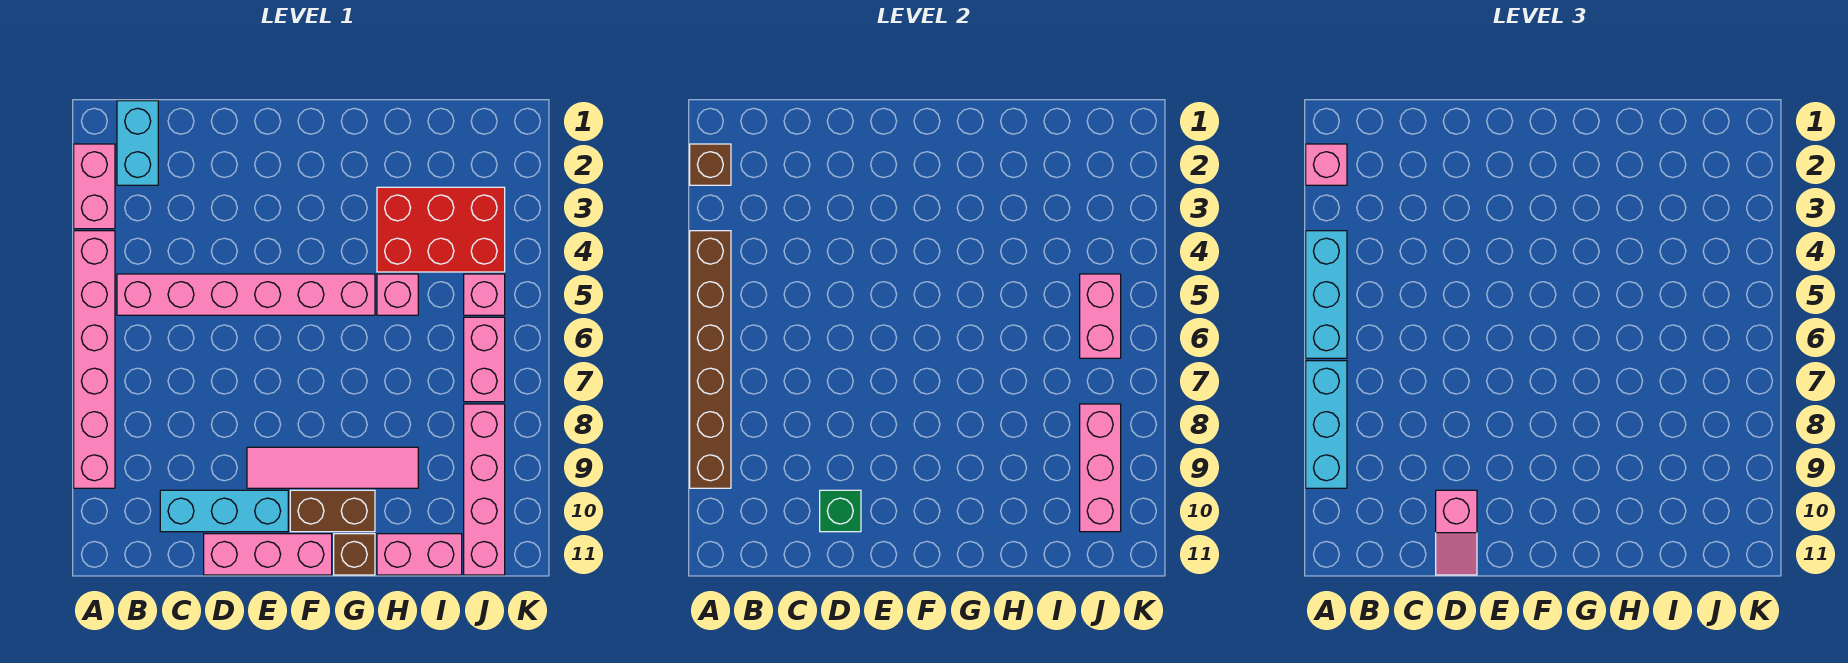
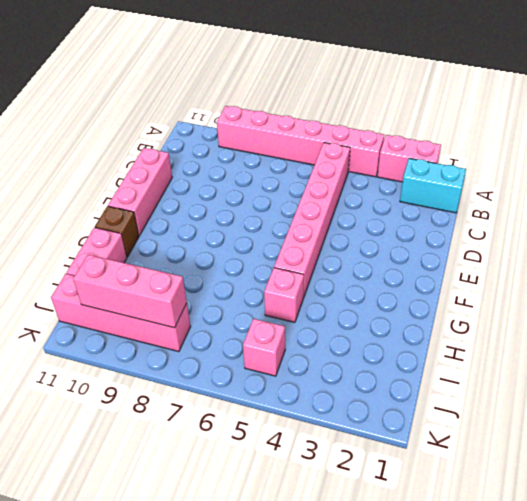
none -> cyan 1x3 brick [160,490,288,532]
none -> pink 1x4 tile [247,447,418,488]
none -> brown 1x2 brick [290,490,375,532]

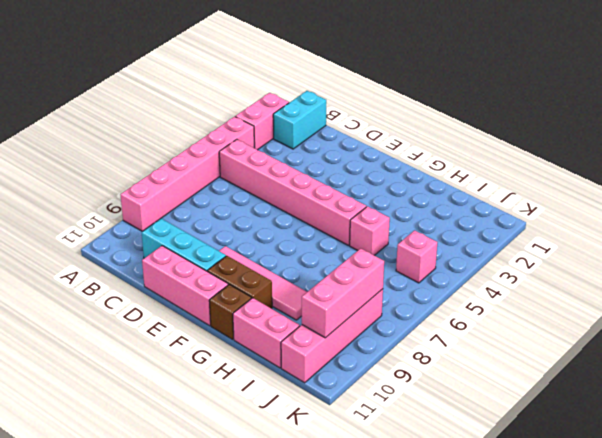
none -> red 2x3 brick [377,187,505,272]
none -> pink 1x2 brick [464,317,505,402]
none -> brown 1x1 brick [690,144,731,185]

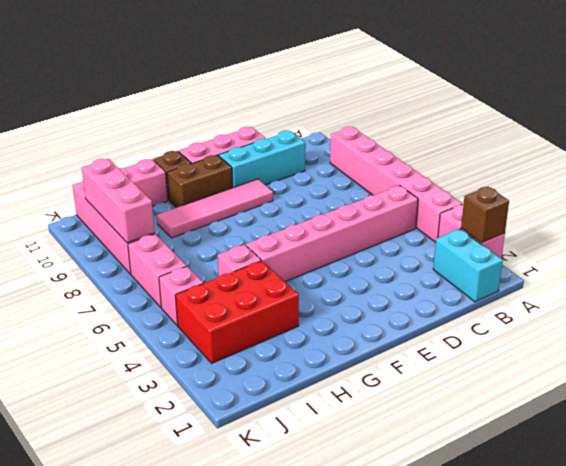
none -> brown 1x6 brick [690,231,731,488]
none -> green 1x1 brick [820,490,861,532]
none -> pink 1x2 brick [1080,274,1121,358]

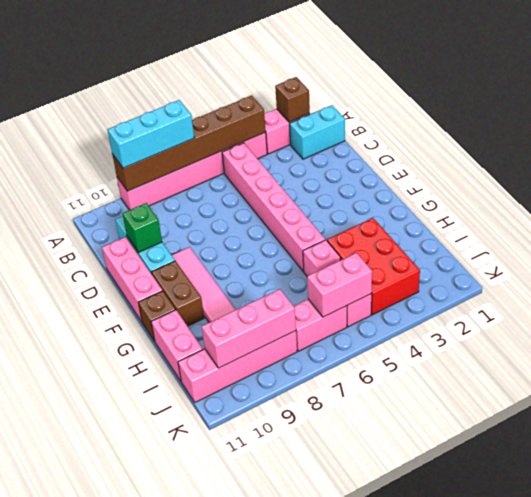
none -> pink 1x1 brick [1306,144,1347,185]
none -> cyan 1x3 brick [1306,231,1347,358]
none -> pink 1x2 slope [1436,490,1477,575]

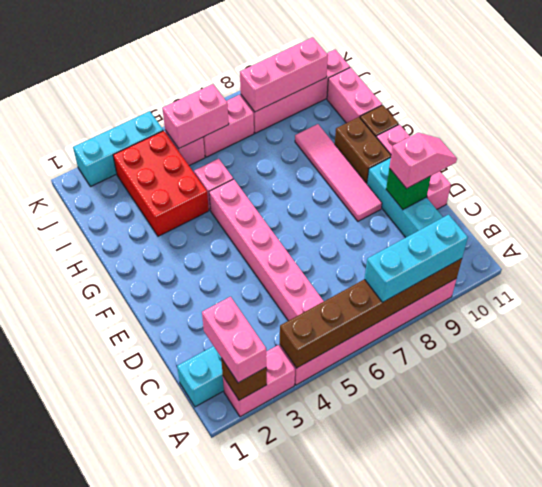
pink 1x2 brick [202,297,266,383] -> pink 1x1 brick [1306,144,1347,185]
cyan 1x3 brick [73,111,163,187] -> cyan 1x3 brick moved to [1306,231,1347,358]

